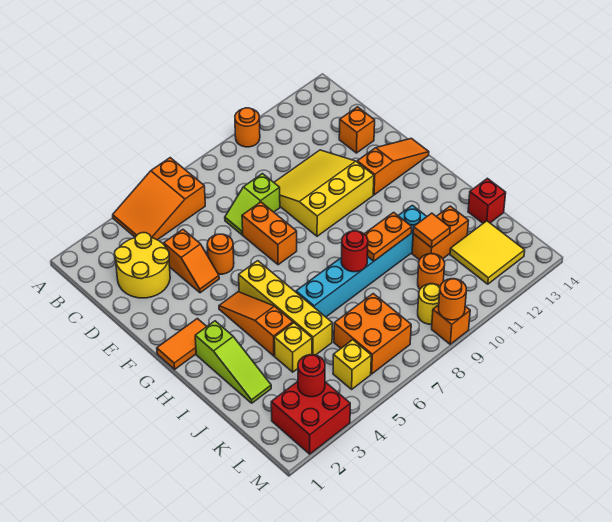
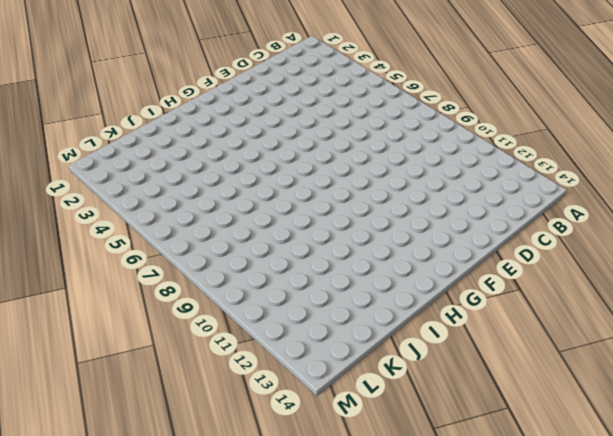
none -> orange 2x3 slope [113,158,205,240]
none -> orange 1x1 round brick [235,108,260,147]
none -> yellow 2x2 round brick [114,233,170,298]
none -> orange 1x2 slope [164,230,219,293]

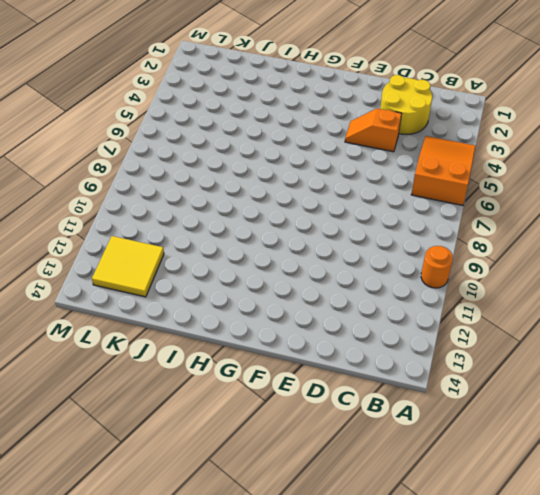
none -> lime 1x2 slope [225,174,280,235]
none -> yellow 3x3 slope [274,150,374,236]
none -> orange 1x1 brick [339,107,375,153]
none -> orange 1x1 round brick [207,234,234,274]

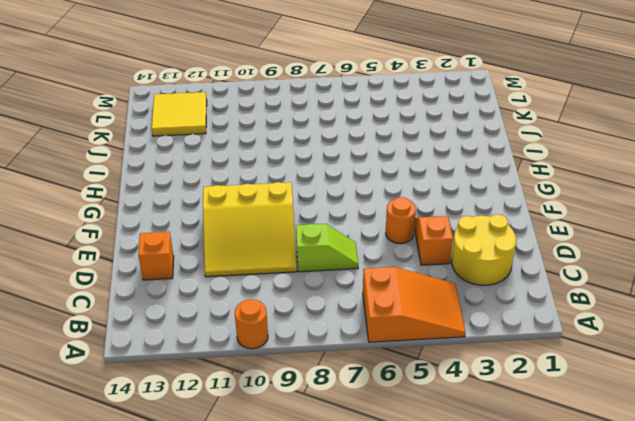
none -> orange 1x2 brick [242,202,297,265]
none -> orange 1x3 slope [357,138,429,195]
none -> orange 1x2 tile [157,318,207,369]
none -> orange 1x3 slope [219,292,293,356]

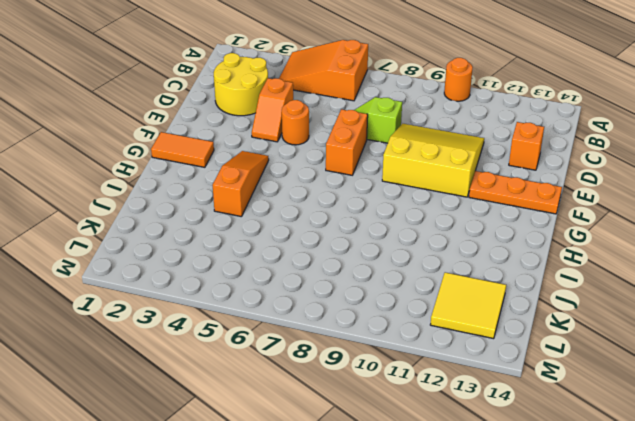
orange 1x3 plate [469,171,562,214] -> orange 1x3 slope [357,138,429,195]
none -> yellow 1x4 brick [239,261,332,355]
none -> lime 1x3 slope [195,321,271,403]
none -> cyan 1x6 brick [296,205,427,317]
none -> yellow 1x1 brick [274,323,312,372]

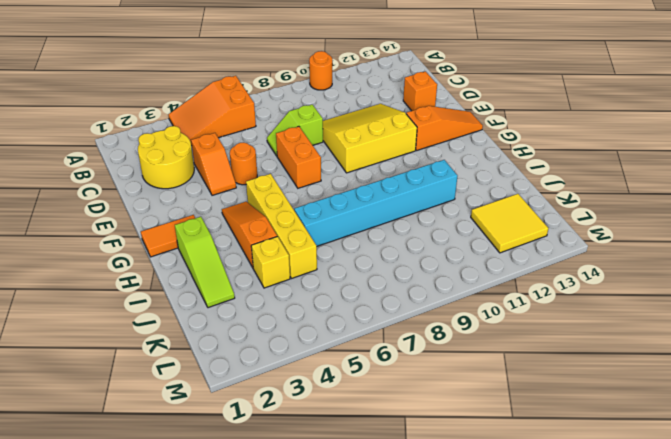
none -> orange 1x2 brick [412,206,469,260]
none -> red 1x1 brick [468,178,506,223]
none -> orange 2x2 brick [334,294,411,374]
none -> orange 1x1 round brick [418,254,445,289]

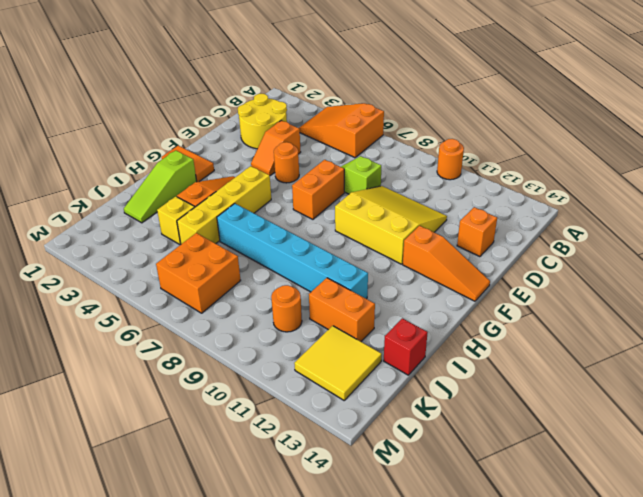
none -> red 2x2 brick [271,382,350,454]
none -> yellow 1x1 brick [333,340,371,389]
none -> yellow 1x1 round brick [418,284,440,324]
none -> orange 1x1 brick [432,305,470,344]

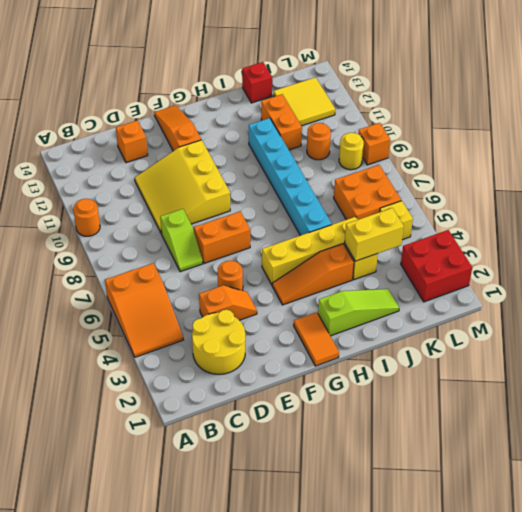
yellow 1x2 brick [345,208,404,261] -> none
none -> red 1x1 round brick [341,231,368,272]
none -> orange 1x2 plate [365,212,412,261]
none -> orange 1x1 tile [413,213,450,248]
none -> red 1x1 round brick [298,355,325,397]

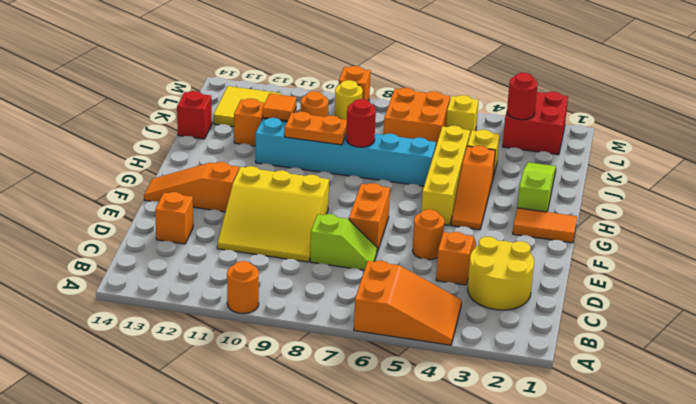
none -> orange 1x1 round brick [439,279,466,320]

